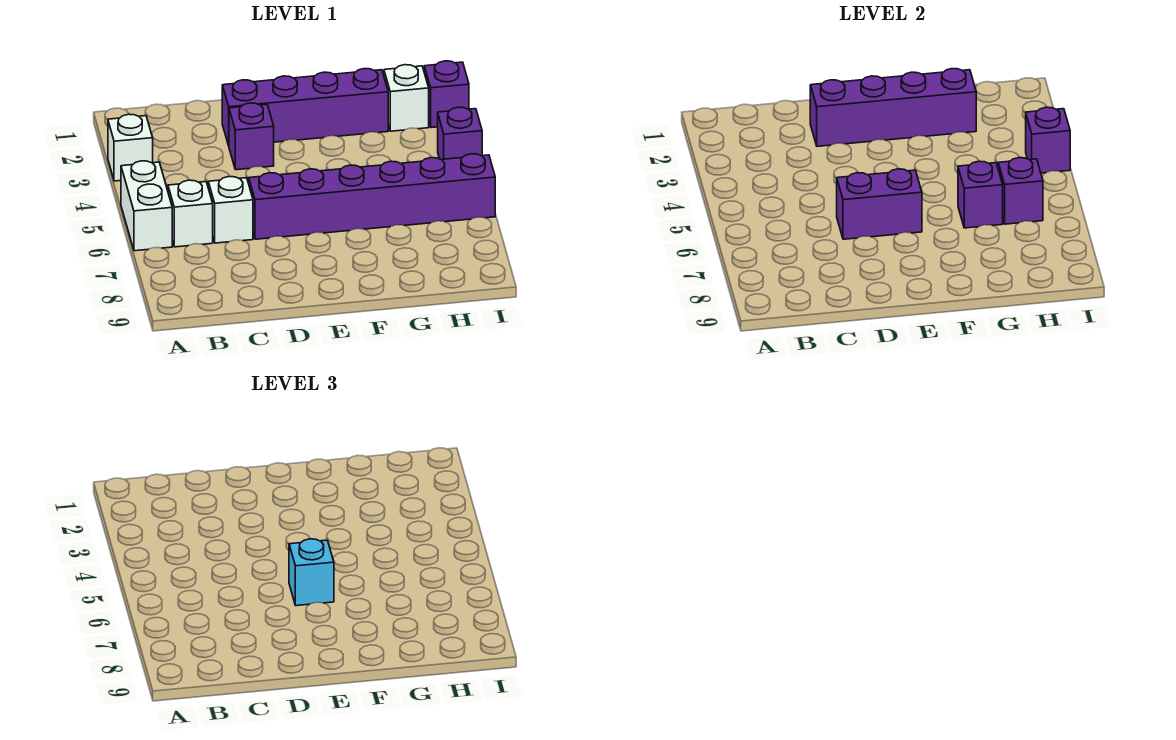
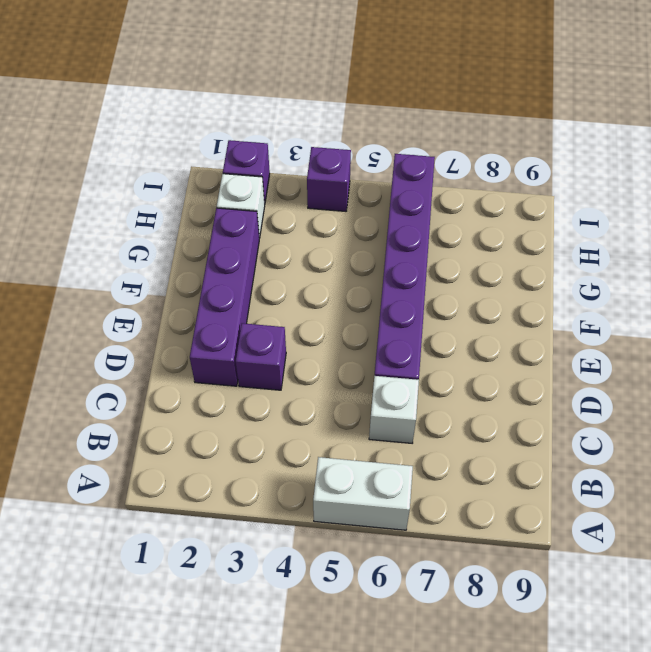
none -> white 1x1 brick [108,114,153,181]
none -> white 1x1 brick [168,180,213,247]
none -> purple 1x4 brick [810,69,976,146]

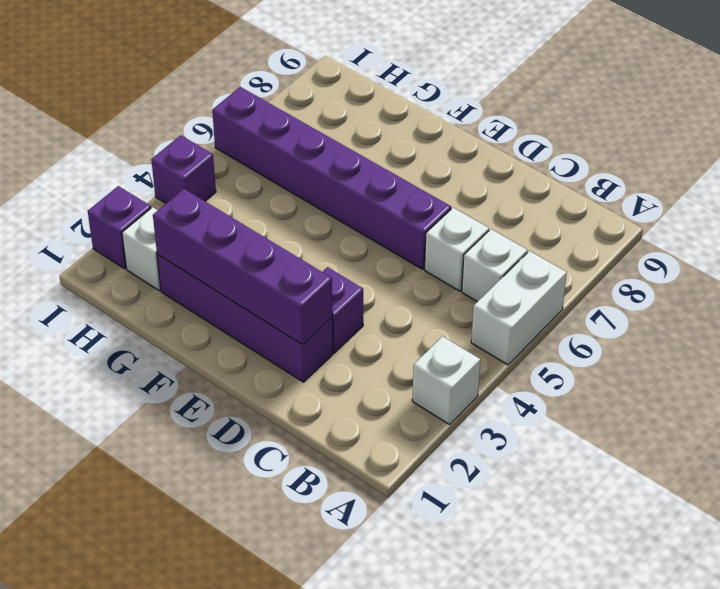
none -> purple 1x2 brick [837,169,922,239]
none -> purple 1x1 brick [958,161,1003,228]
none -> purple 1x1 brick [998,158,1043,224]

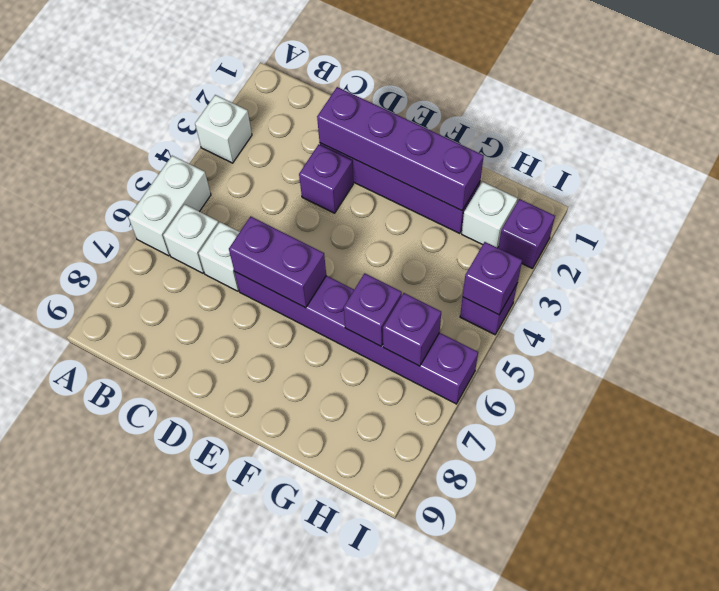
none -> cyan 1x1 brick [289,539,334,606]

